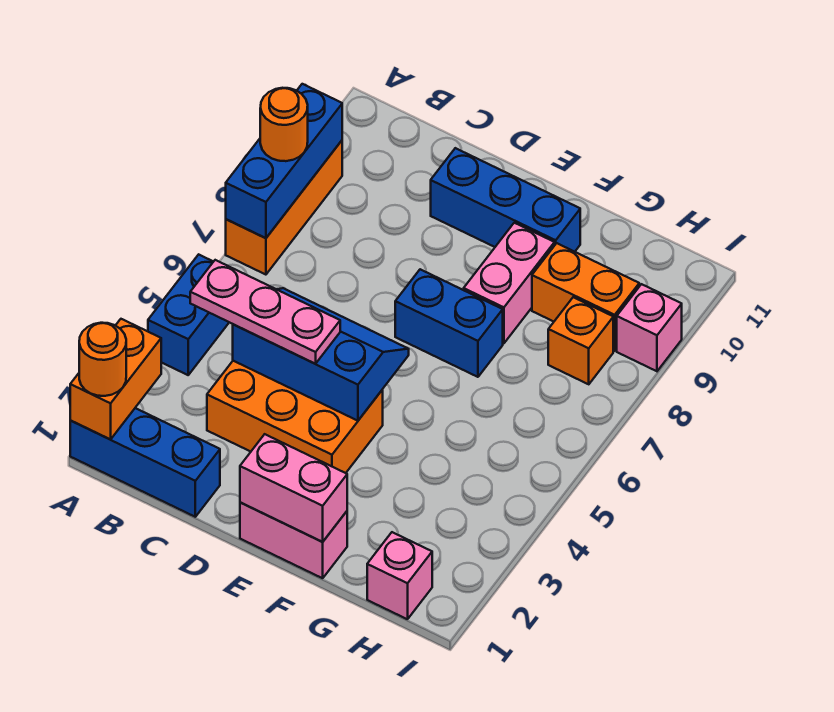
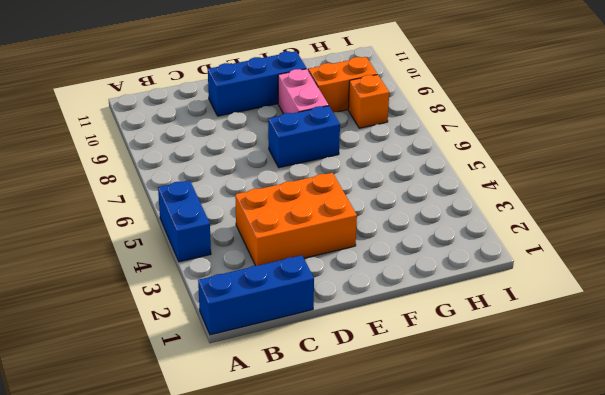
none -> orange 1x3 brick [226,141,342,275]
none -> pink 1x2 brick [240,503,347,578]
none -> pink 1x1 brick [367,532,432,619]

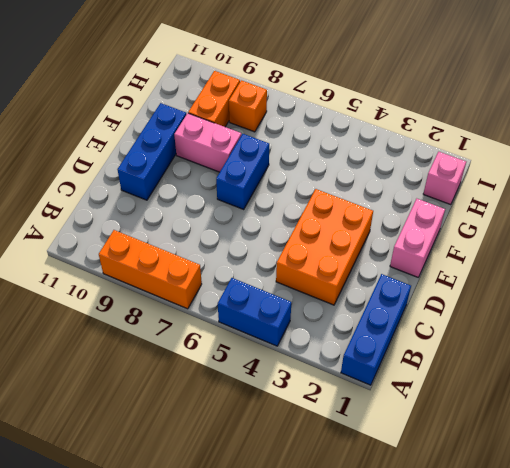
none -> pink 1x1 brick [617,284,682,371]
none -> orange 1x2 brick [70,319,161,439]
none -> blue 1x3 brick [226,84,342,238]

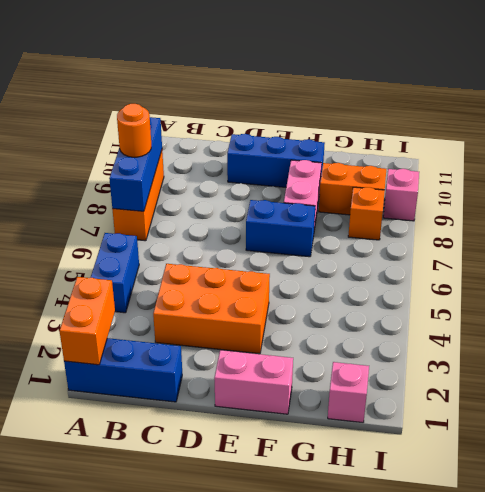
none -> blue 2x3 slope [233,288,409,421]
none -> pink 1x2 brick [240,434,347,542]
none -> orange 1x1 round brick [79,323,126,396]

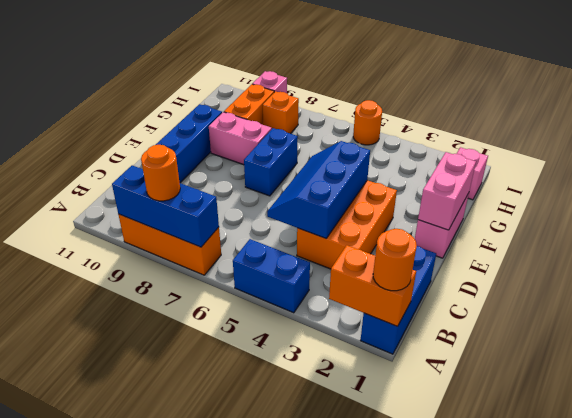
orange 1x1 round brick [353,100,382,145] -> none
none -> pink 1x3 plate [190,260,340,364]

